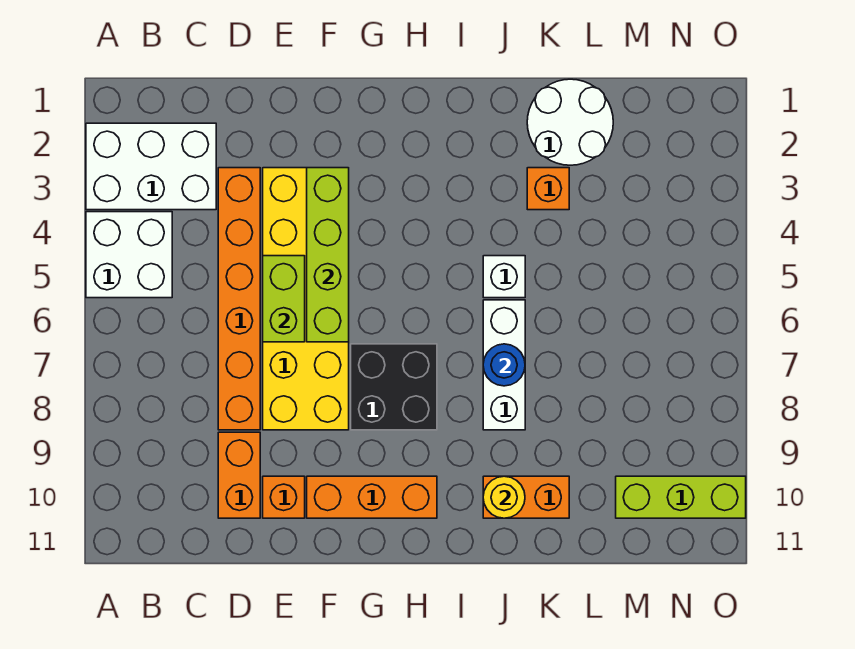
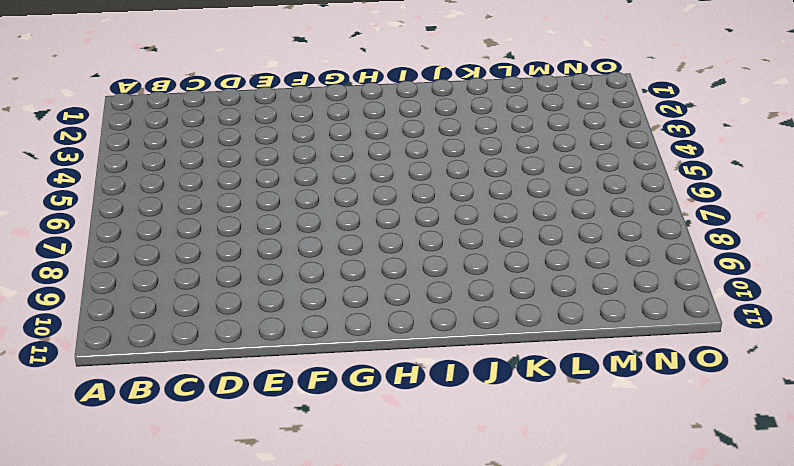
none -> white 2x3 brick [86,123,216,210]
none -> white 2x2 brick [86,212,172,298]
none -> orange 1x6 brick [218,168,260,430]

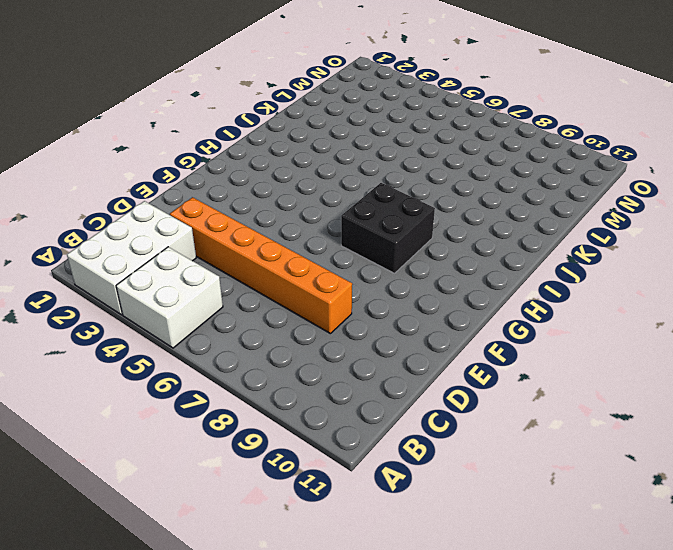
none -> orange 1x2 brick [218,432,260,518]
none -> yellow 2x6 brick [263,168,349,430]
none -> orange 1x1 brick [263,476,305,518]

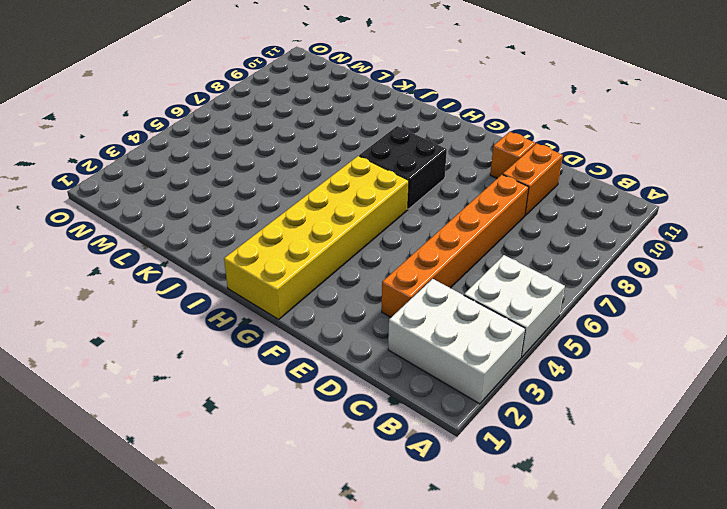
yellow 2x6 brick [224,156,409,319] -> yellow 2x6 brick moved to [263,168,349,430]
none -> orange 1x3 brick [307,476,437,518]
none -> white 1x1 brick [483,256,525,298]
none -> white 1x3 brick [483,300,525,430]

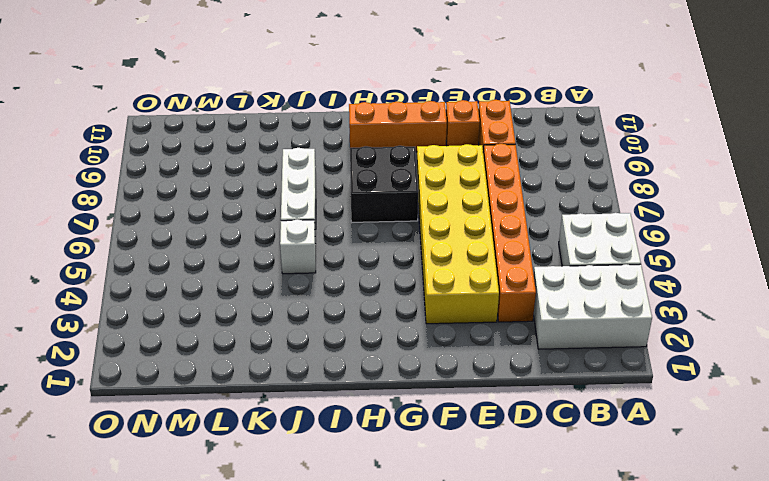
none -> orange 1x2 brick [483,476,569,518]
none -> white 2x2 round brick [527,79,613,165]
none -> orange 1x1 brick [527,168,569,210]

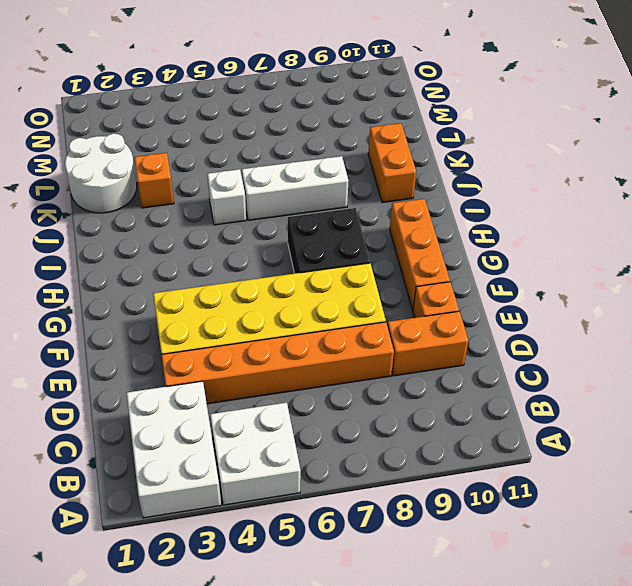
none -> lime 1x3 brick [616,476,746,518]
none -> lime 1x2 brick [263,256,305,342]
none -> lime 1x4 brick [307,168,349,342]

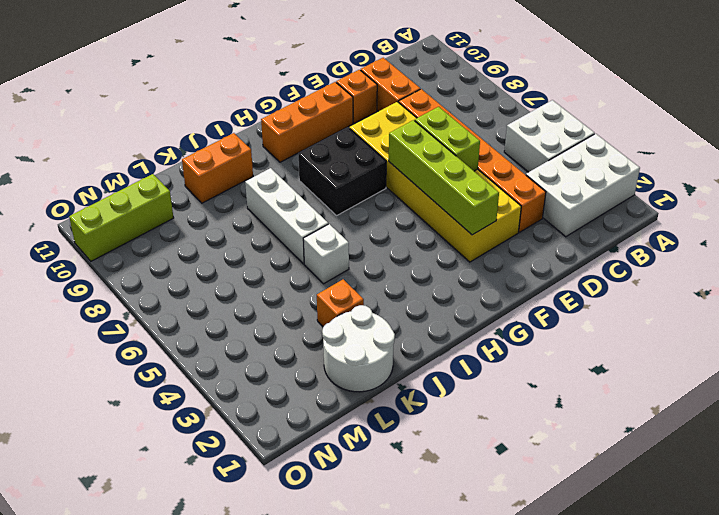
none -> blue 1x1 round brick [483,344,525,386]
none -> yellow 1x1 round brick [483,476,525,518]

